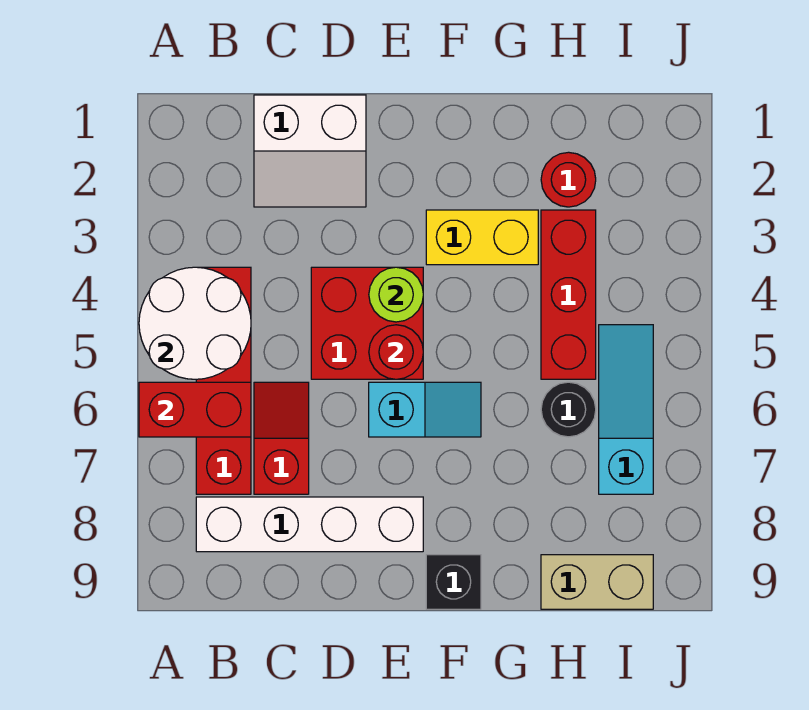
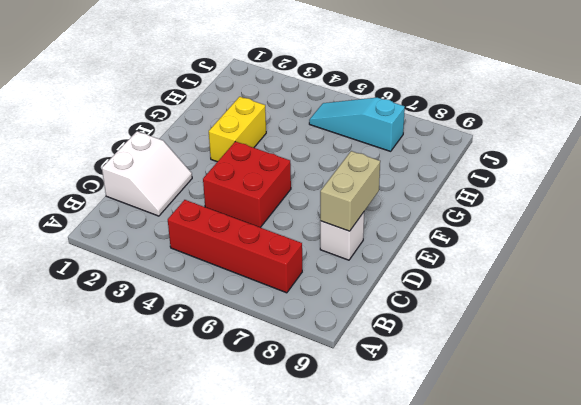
white 1x1 brick [320,212,364,260] -> white 1x4 brick [196,497,423,552]
tan 1x2 brick [320,151,380,231] -> tan 1x2 brick moved to [541,555,653,609]
none -> red 1x2 slope [254,382,309,494]
none -> cyan 1x2 slope [369,382,481,437]
none -> black 1x1 brick [426,555,481,609]

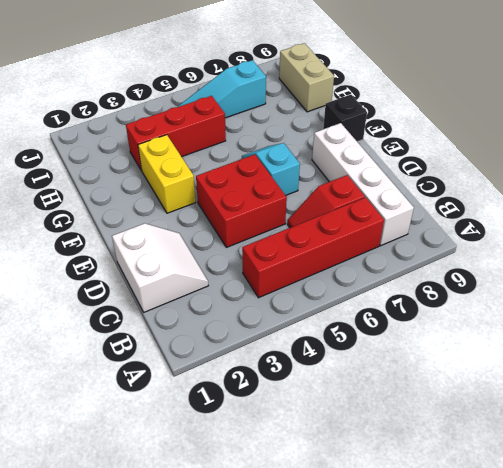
none -> red 1x1 round brick [541,152,596,207]
none -> black 1x1 round brick [541,382,596,437]
none -> white 2x2 round brick [139,267,251,379]

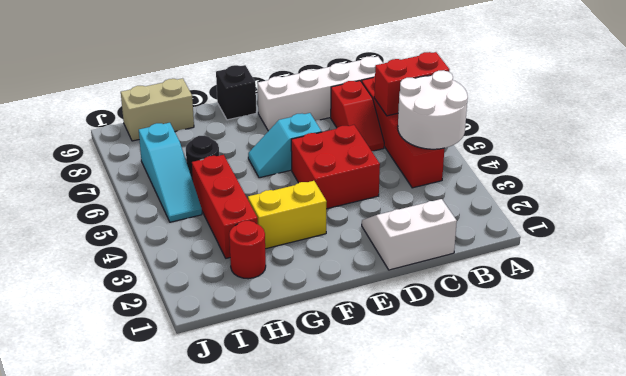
none -> lime 1x1 round brick [369,267,423,322]
none -> red 1x1 round brick [369,325,423,379]

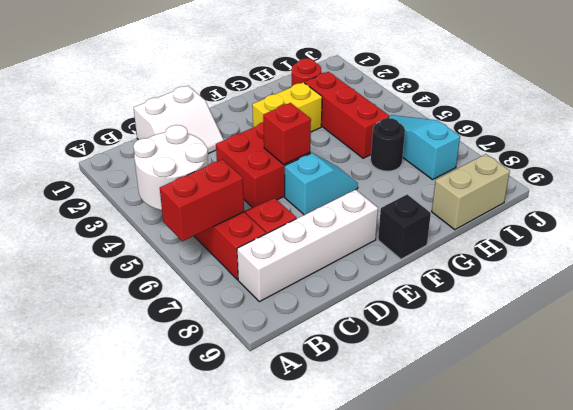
red 1x1 brick [263,103,311,164] -> red 1x1 round brick [369,325,423,379]
none -> lime 1x1 round brick [369,267,423,322]

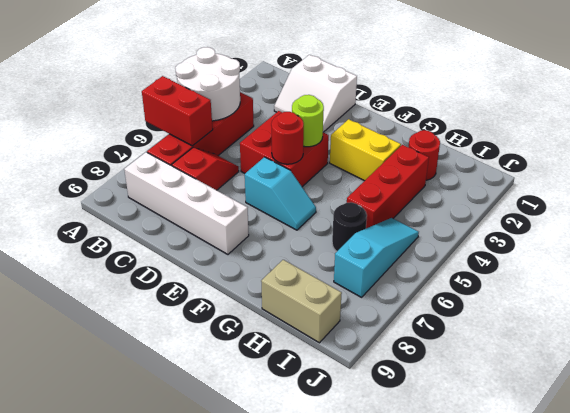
none -> black 1x1 brick [426,555,481,609]

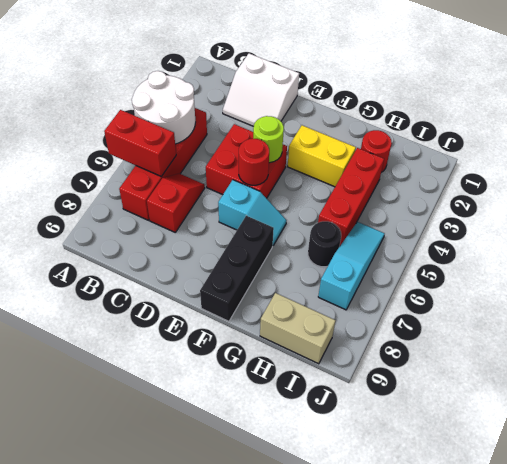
black 1x3 brick [200,216,274,321] -> black 1x1 brick [426,555,481,609]
none -> white 1x4 brick [196,497,423,552]

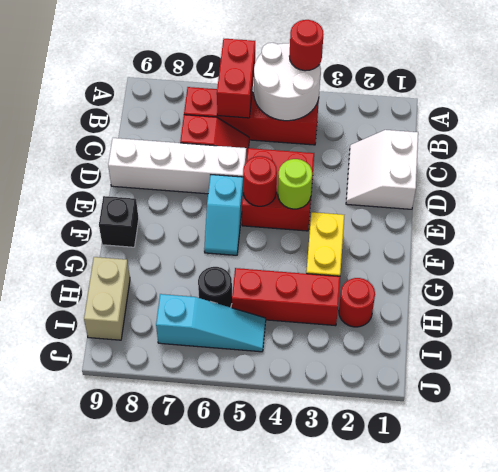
red 1x1 round brick [290,20,323,71] -> none
white 1x4 brick [108,138,246,194] -> white 1x4 brick turned to [196,497,423,552]

